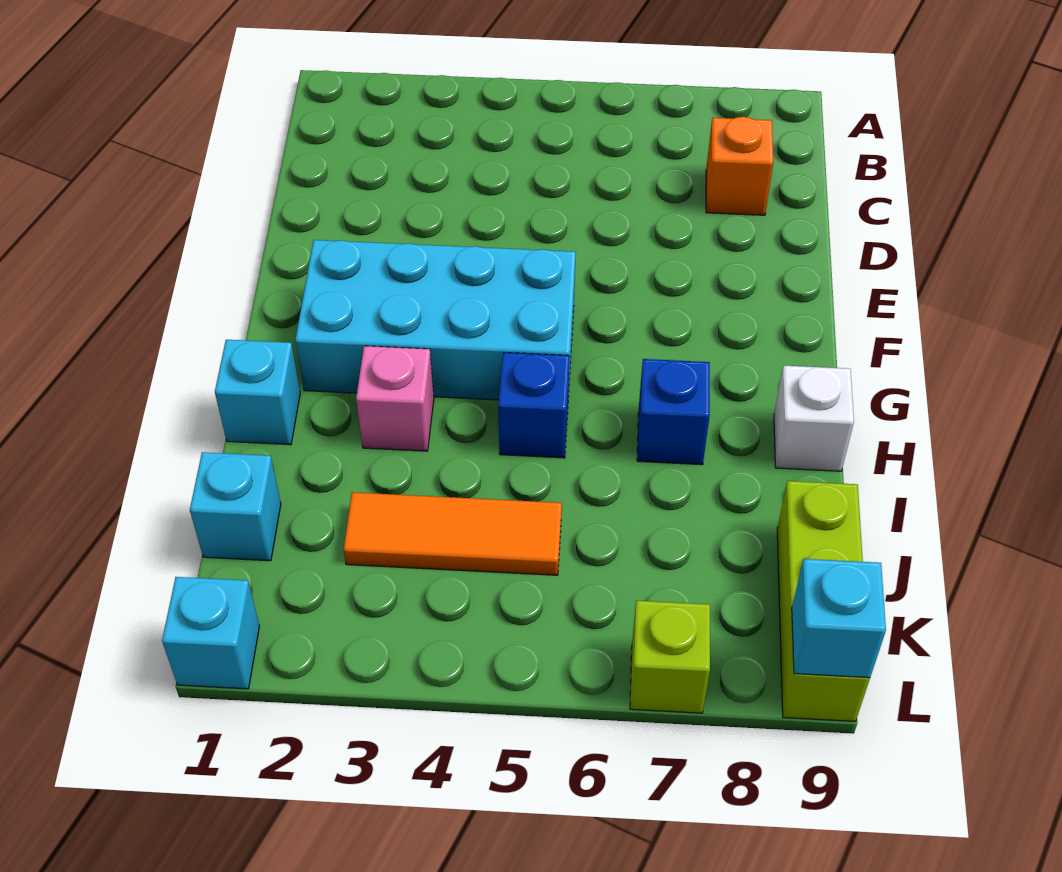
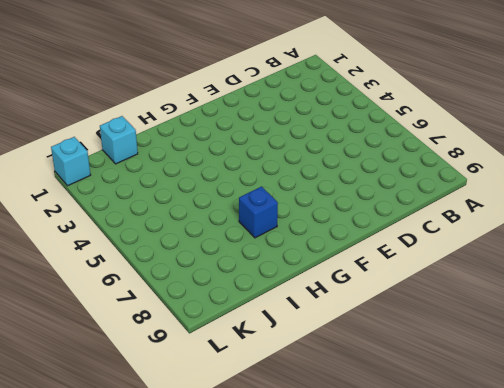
none -> orange 1x1 brick [706,117,773,215]
none -> cyan 2x4 brick [295,240,576,400]
none -> cyan 1x1 brick [215,340,300,445]

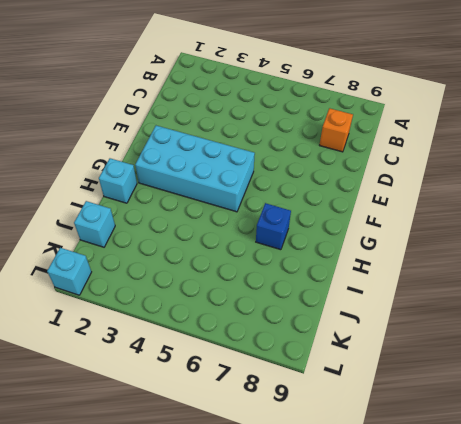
none -> pink 1x1 brick [356,346,434,451]
none -> blue 1x1 brick [498,352,569,458]
none -> white 1x1 brick [774,366,854,471]

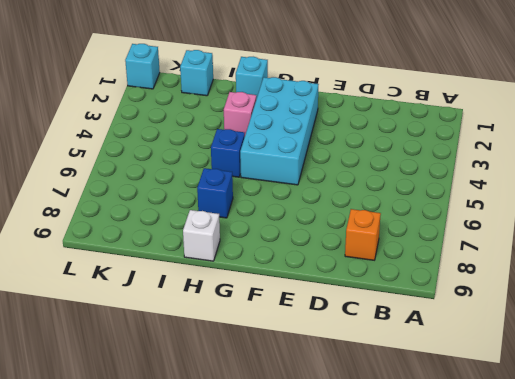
none -> orange 1x3 tile [343,492,562,575]
none -> lime 1x3 brick [777,481,870,721]
none -> lime 1x1 brick [630,601,710,713]

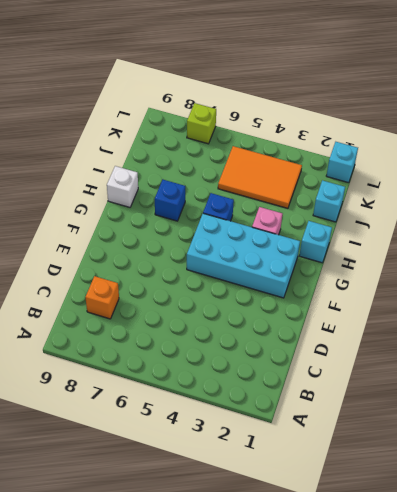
orange 2x3 tile [218,146,302,208] -> orange 1x3 tile [343,492,562,575]
none -> lime 1x3 brick [777,481,870,721]
none -> cyan 1x1 brick [792,559,886,678]

